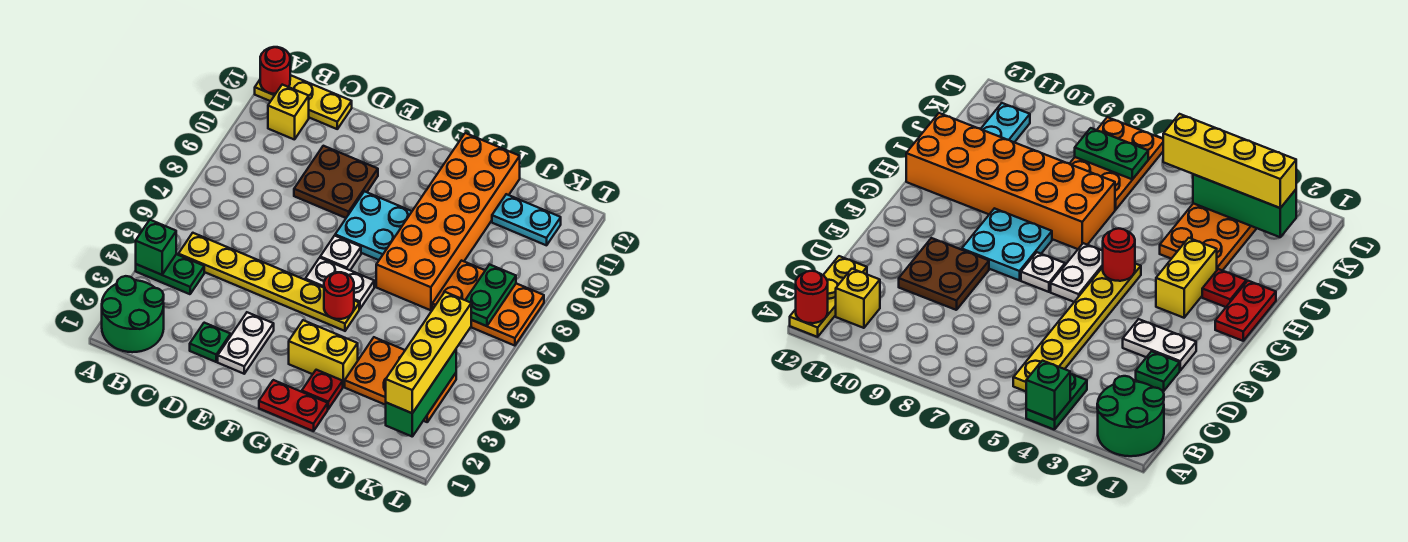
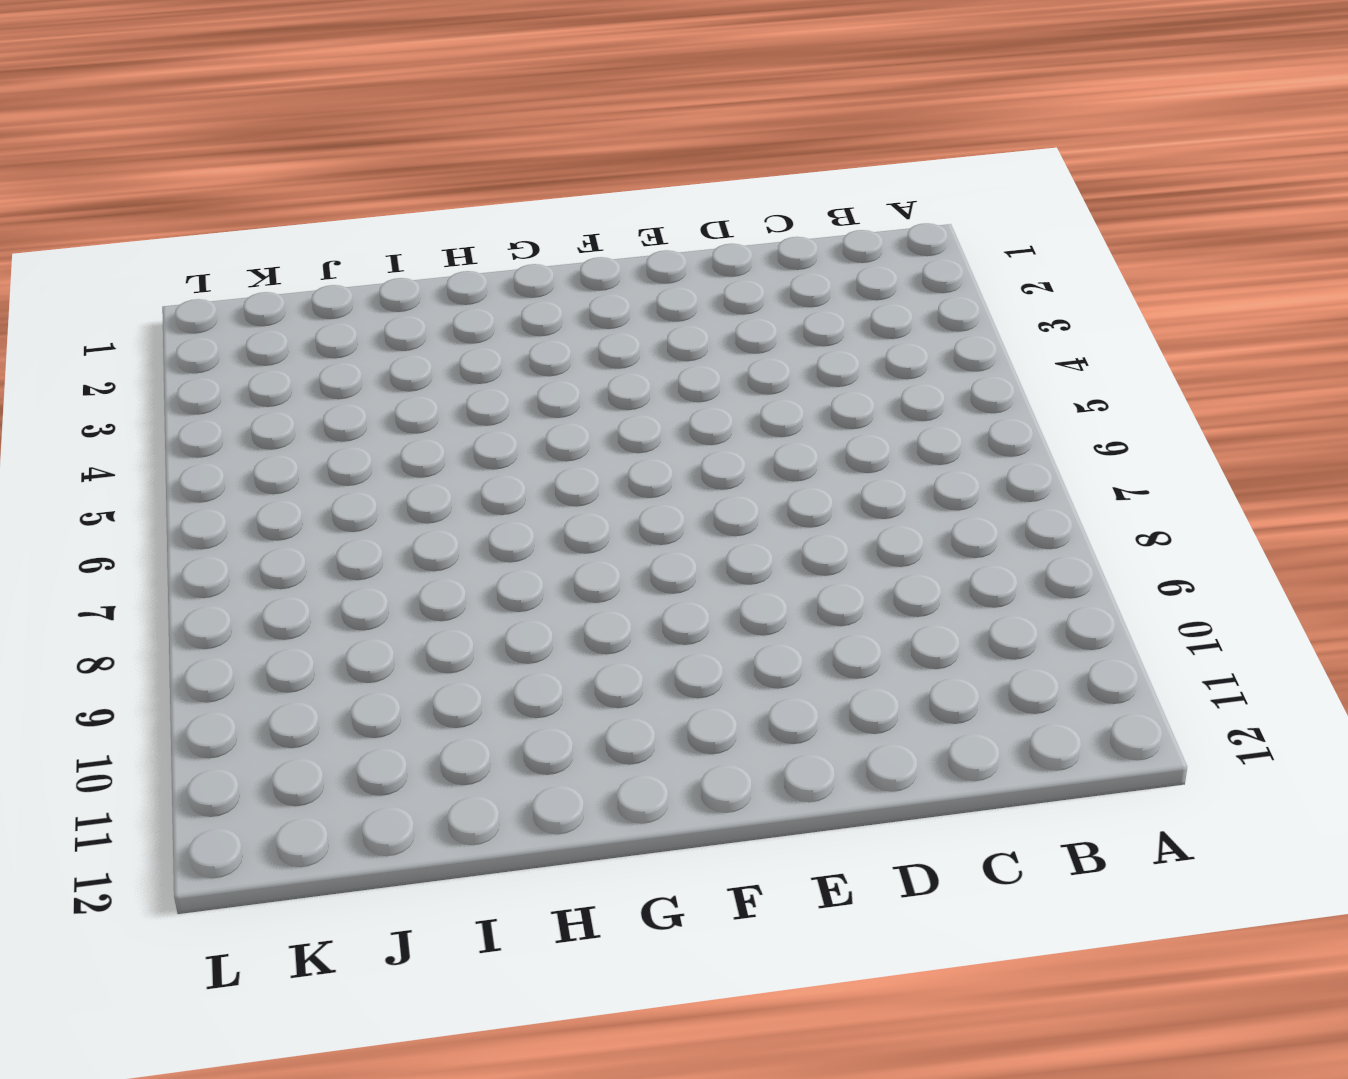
none -> green 2x2 round brick [102,276,164,352]
none -> green 1x2 plate [136,254,204,294]
none -> yellow 1x3 plate [255,75,352,129]

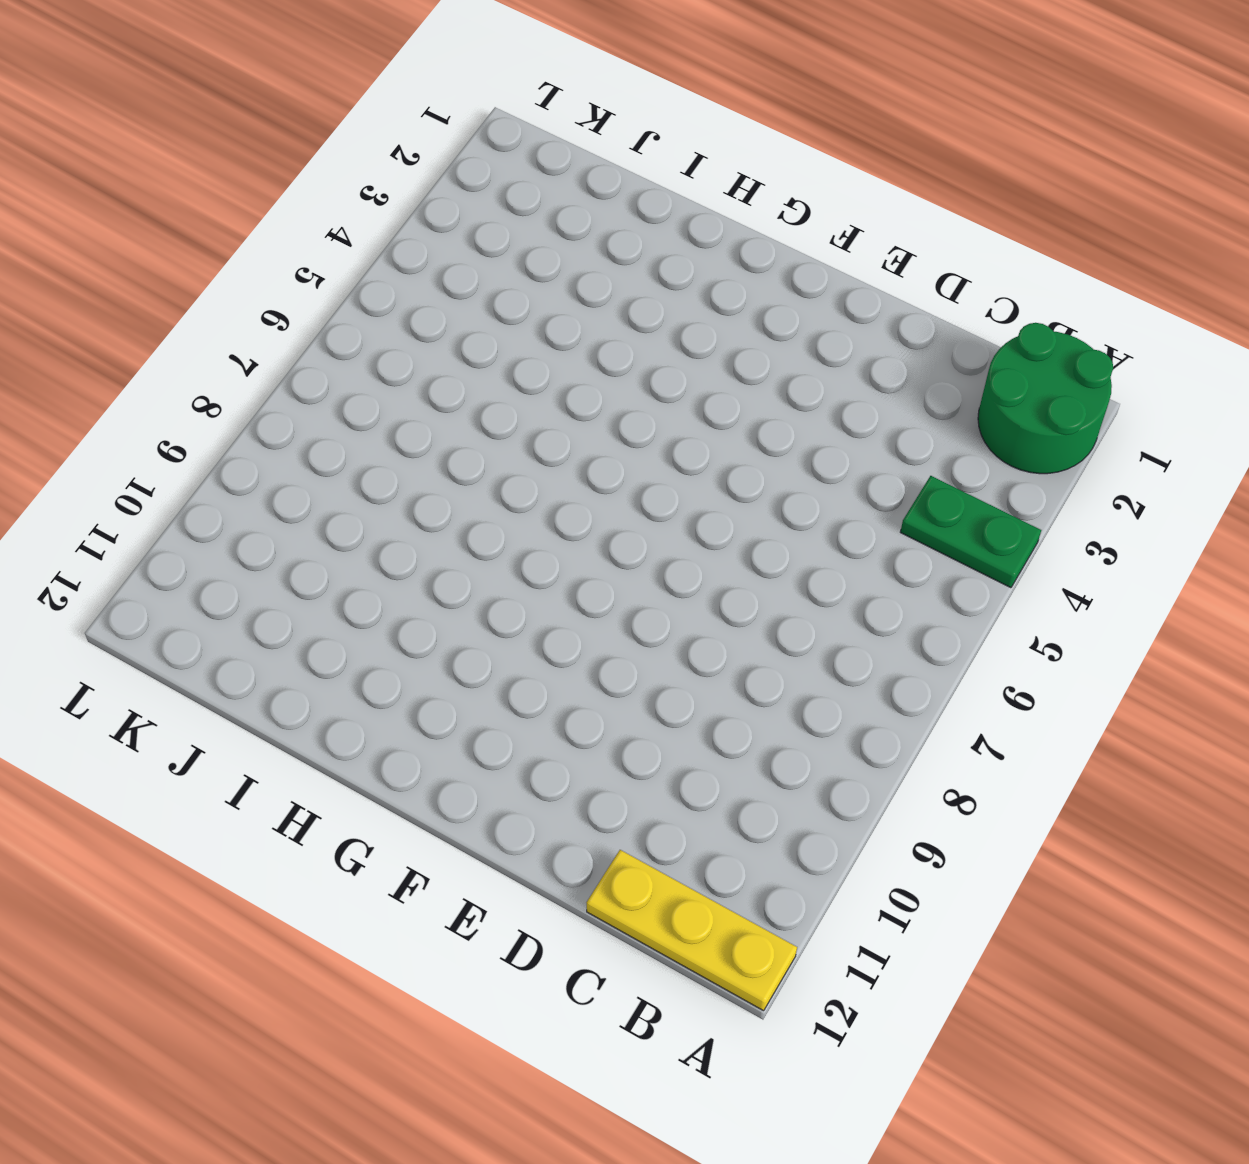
none -> yellow 1x6 plate [178,233,359,331]
none -> yellow 1x1 brick [268,85,309,140]
none -> green 1x1 plate [190,323,231,362]

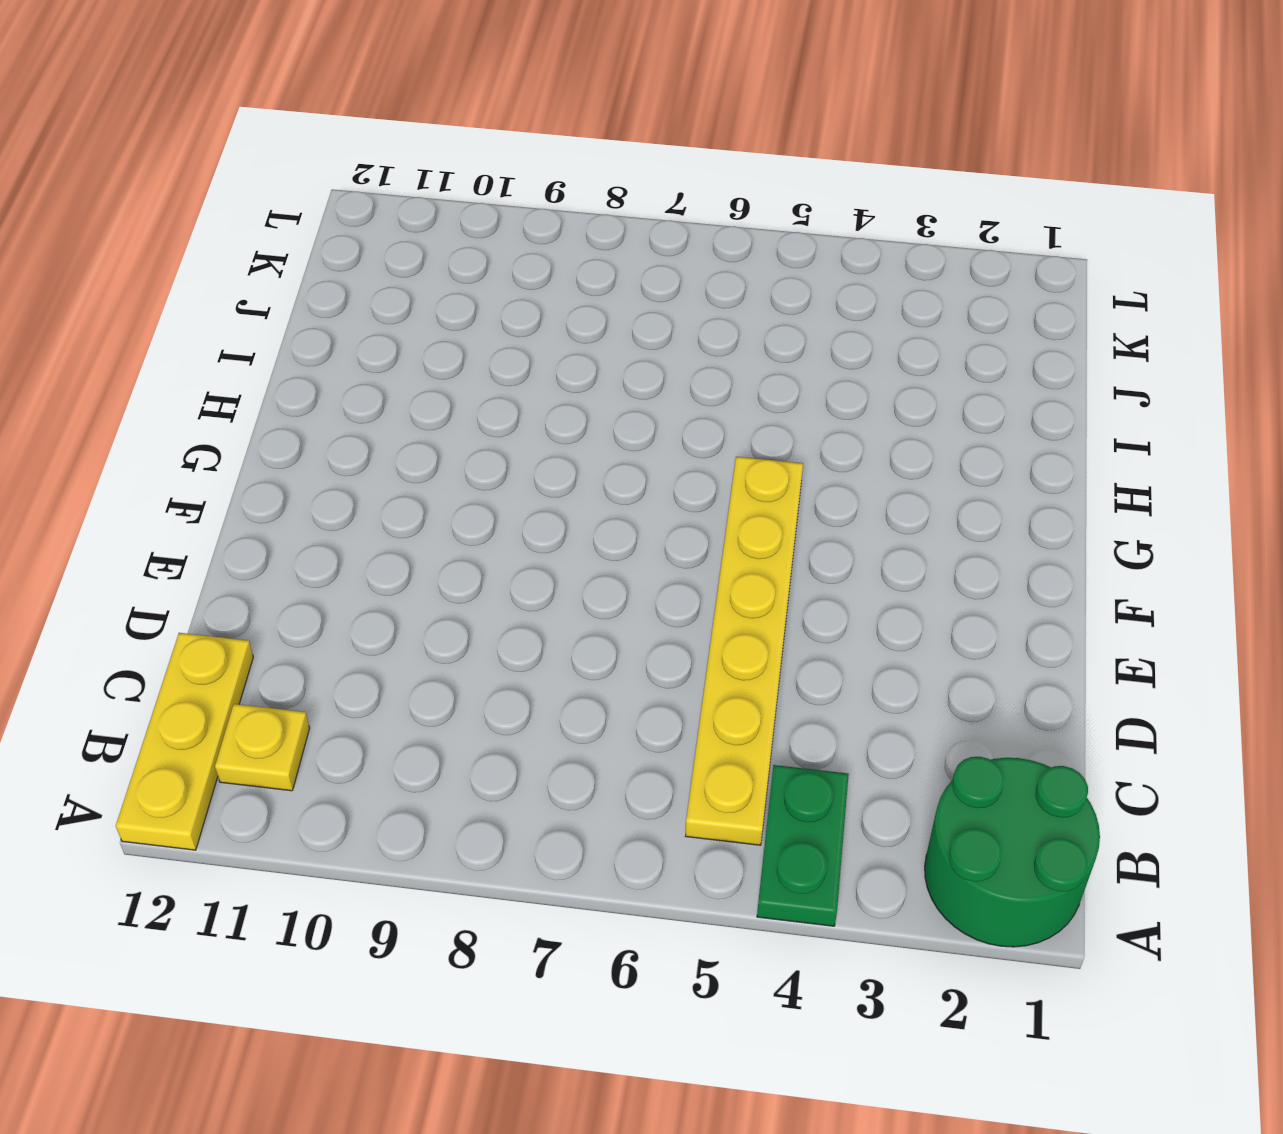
yellow 1x1 plate [215,704,310,791] -> yellow 1x1 brick [268,85,309,140]
none -> green 1x1 plate [190,323,231,362]
none -> brown 2x2 plate [294,146,378,218]
none -> white 1x2 plate [218,312,274,374]

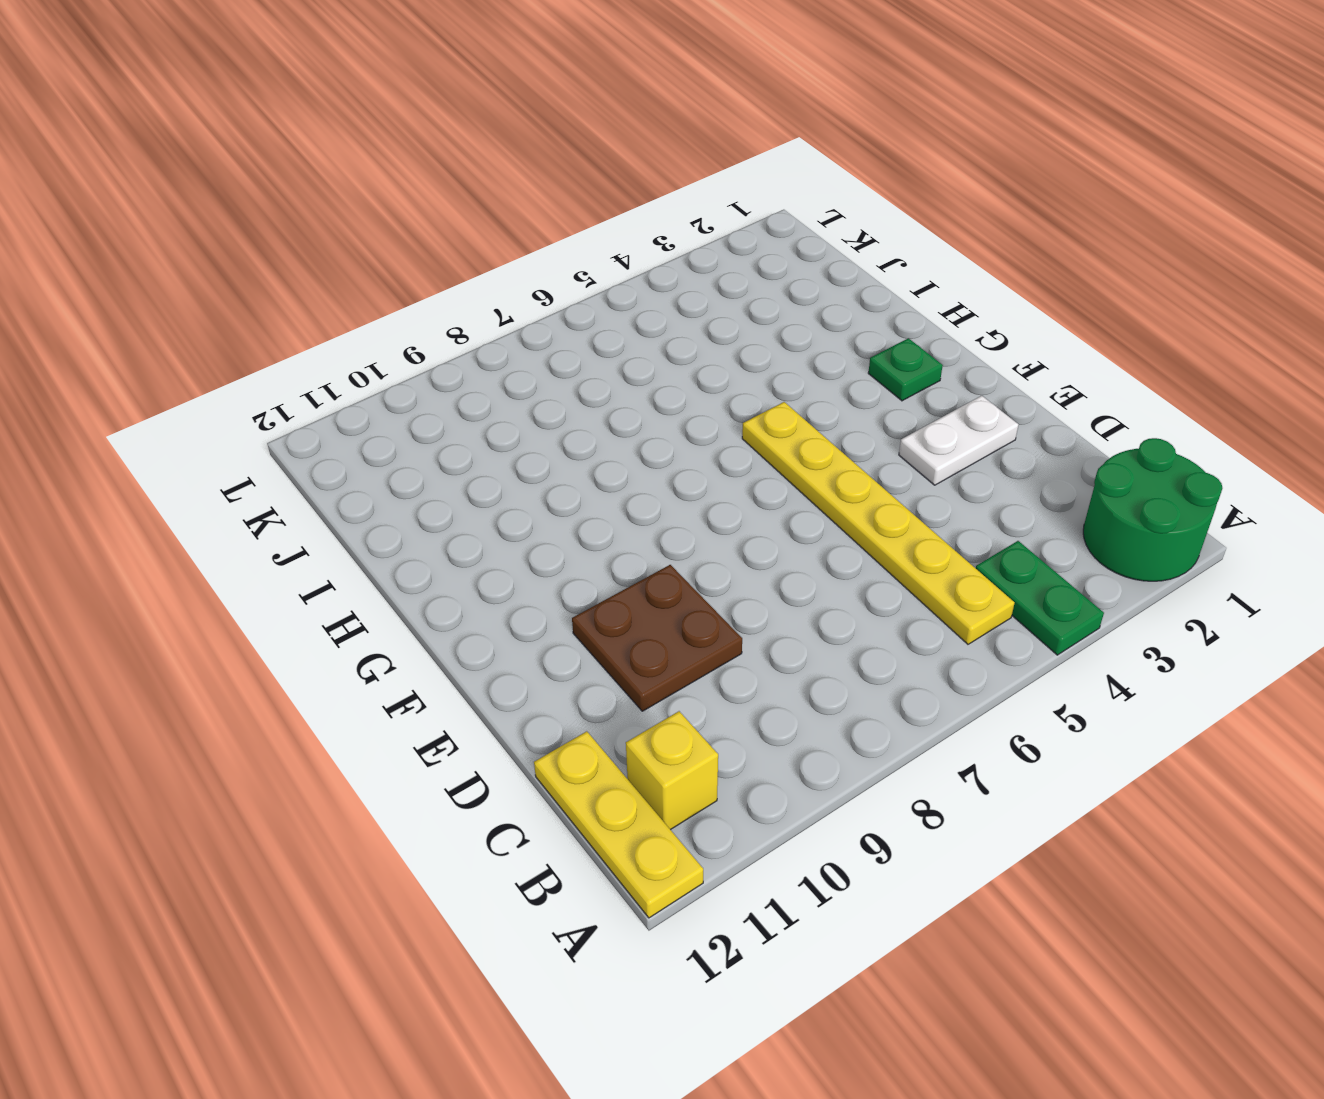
green 1x1 plate [868,338,943,401] -> green 1x1 plate moved to [190,323,231,362]
none -> white 1x2 plate [305,258,374,309]
none -> white 1x1 plate [320,236,361,270]
none -> cyan 2x2 plate [335,191,412,260]

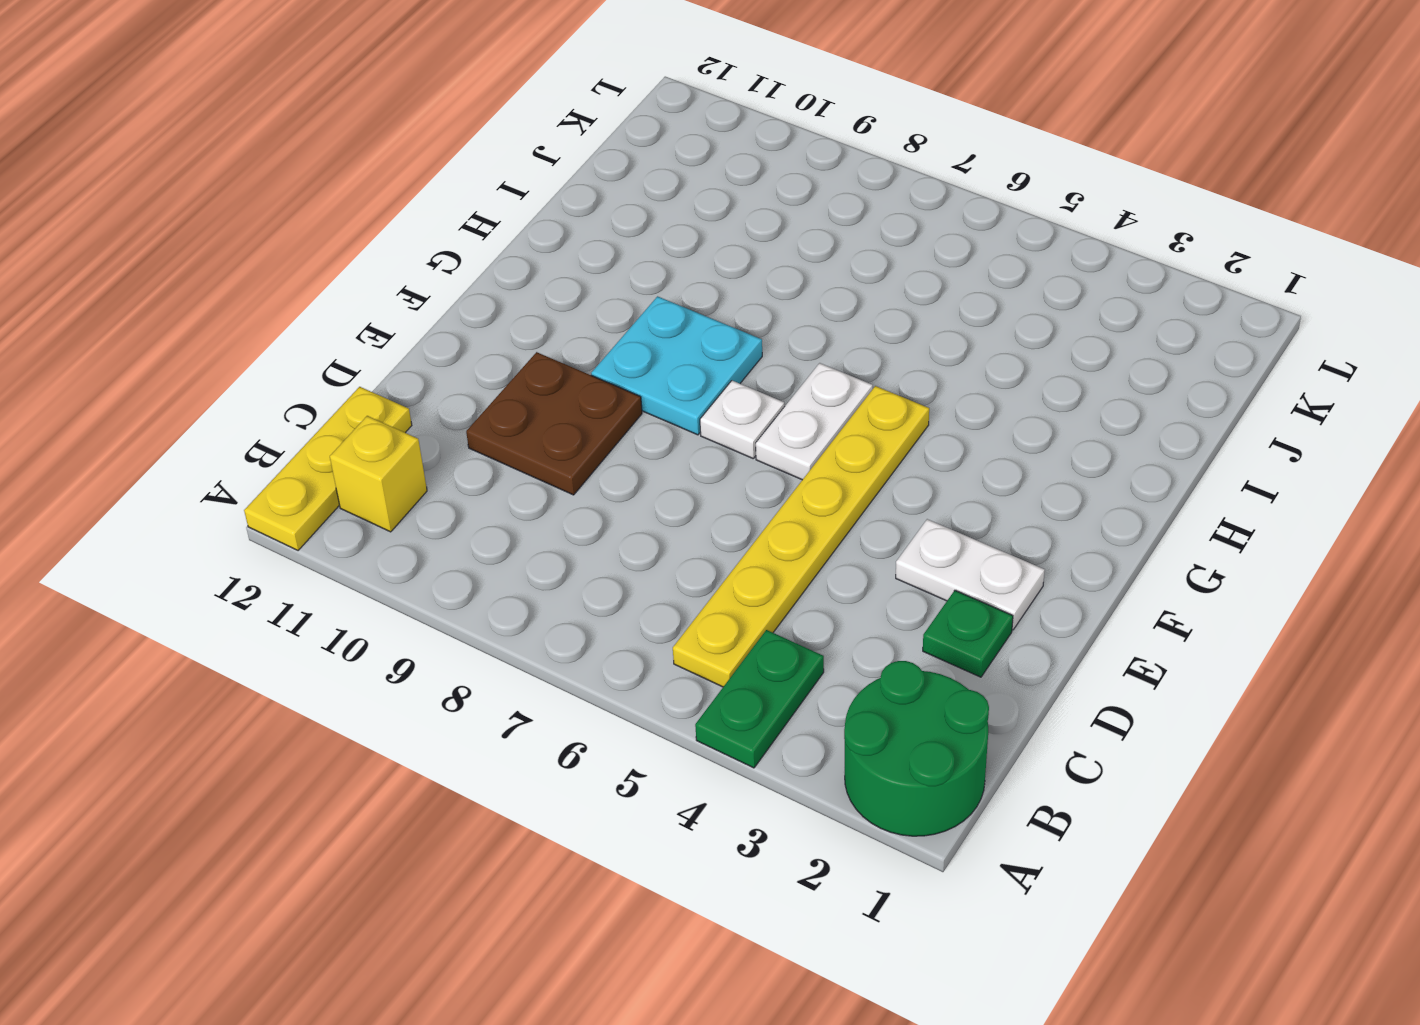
none -> red 1x2 plate [259,380,328,431]
none -> yellow 1x2 brick [289,320,358,387]
none -> red 1x1 plate [302,370,343,409]

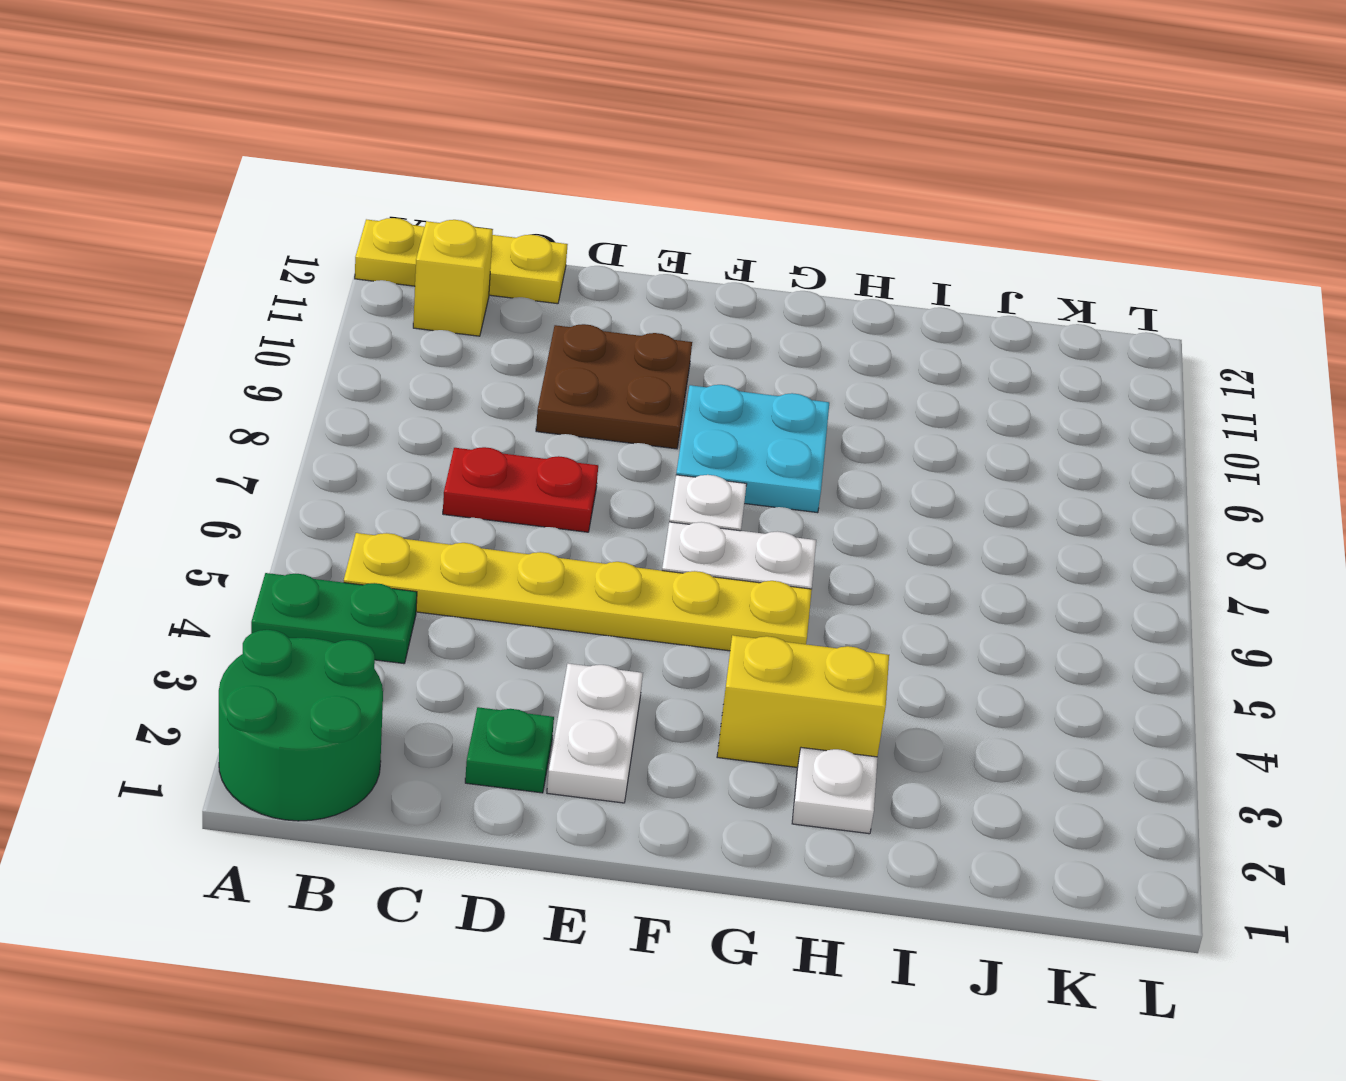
red 1x2 plate [443,447,598,532] -> red 1x2 plate moved to [259,380,328,431]
white 1x1 plate [792,748,878,834] -> red 1x1 plate [302,370,343,409]
none -> orange 2x6 brick [376,133,520,310]
none -> orange 2x3 plate [345,337,456,422]
none -> orange 2x3 plate [432,261,544,346]

